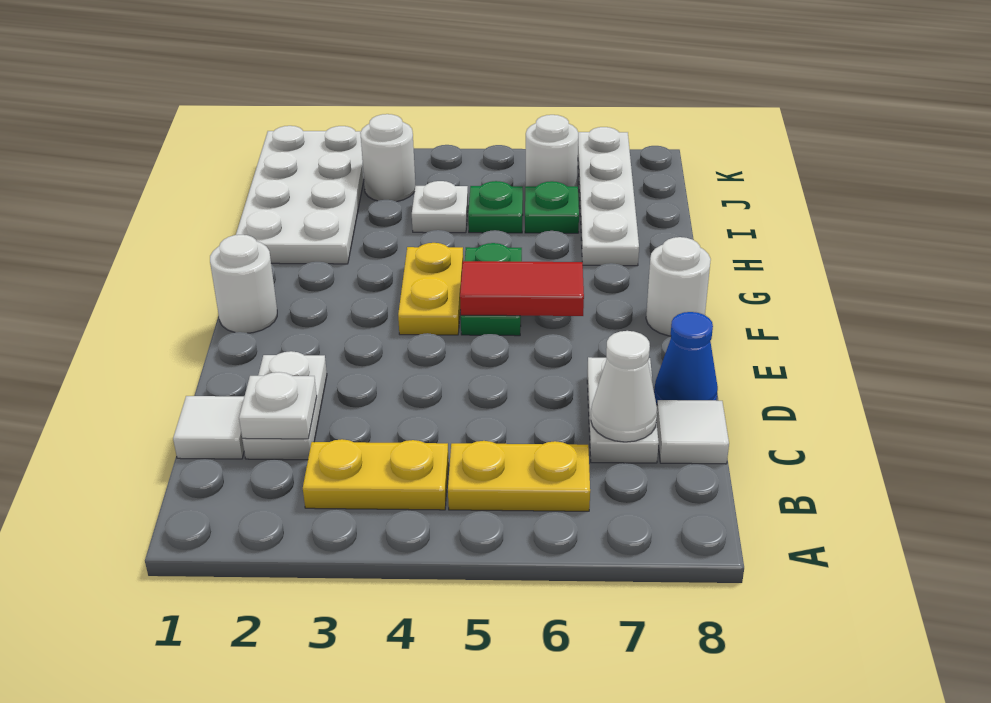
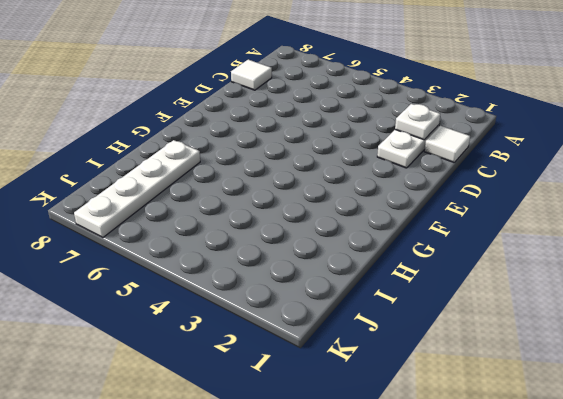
none -> yellow 1x2 plate [303,439,449,510]
none -> yellow 1x2 plate [448,441,590,511]
none -> white 1x2 plate [587,357,659,463]

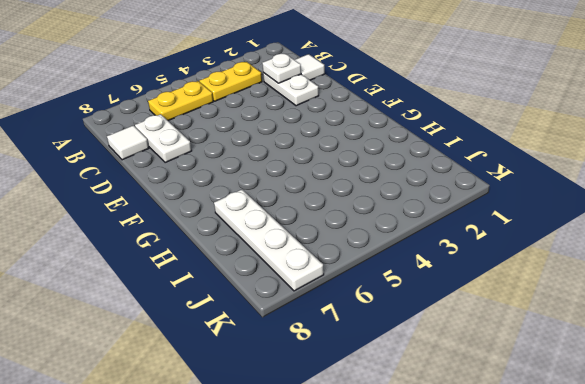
none -> blue 1x1 cone [654,312,718,404]
none -> white 1x1 round brick [210,235,277,333]
none -> yellow 1x2 plate [398,243,463,335]

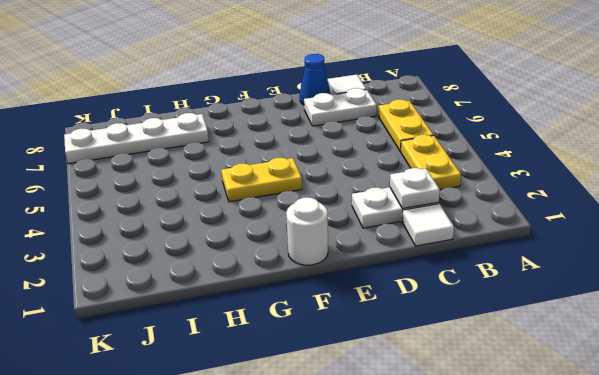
none -> green 1x2 plate [461,243,522,336]
none -> white 1x1 round brick [646,237,711,336]
none -> white 2x4 plate [236,126,364,264]

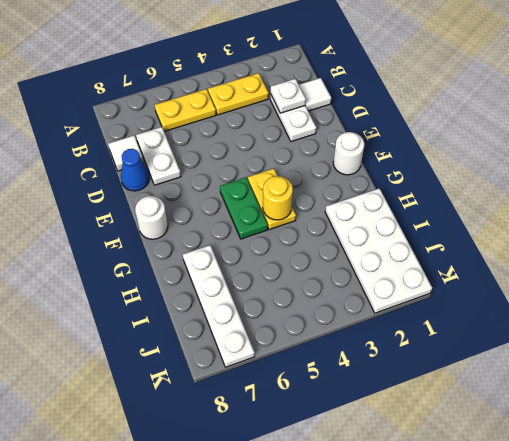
yellow 1x1 round brick [263,176,293,220] -> none
none -> white 1x1 plate [412,181,468,233]
none -> green 1x1 plate [468,181,523,233]
none -> green 1x1 plate [525,181,579,233]

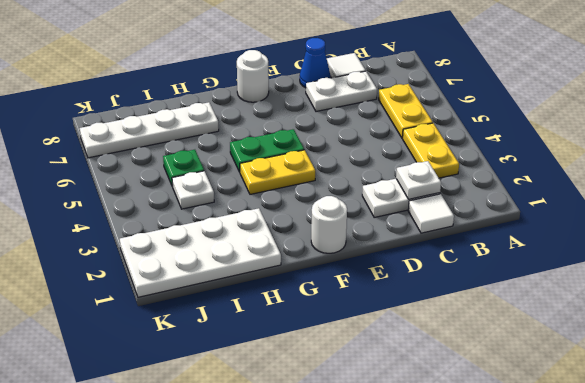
none -> green 1x1 plate [525,181,579,233]
none -> white 1x1 round brick [360,114,415,202]
none -> white 1x1 round brick [526,115,578,187]

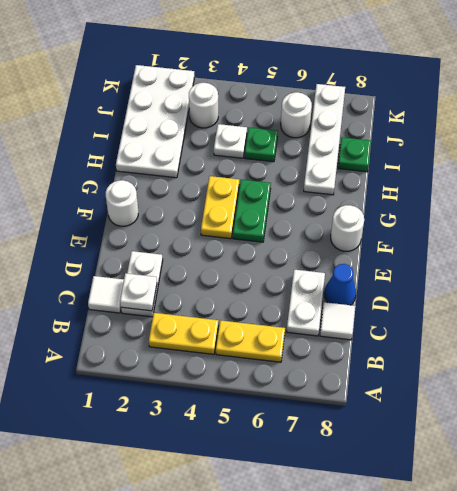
green 1x1 plate [338,137,371,172] -> green 1x1 plate moved to [525,181,579,233]
none -> white 1x1 cone [591,331,657,442]
none -> red 1x2 tile [460,261,584,316]

